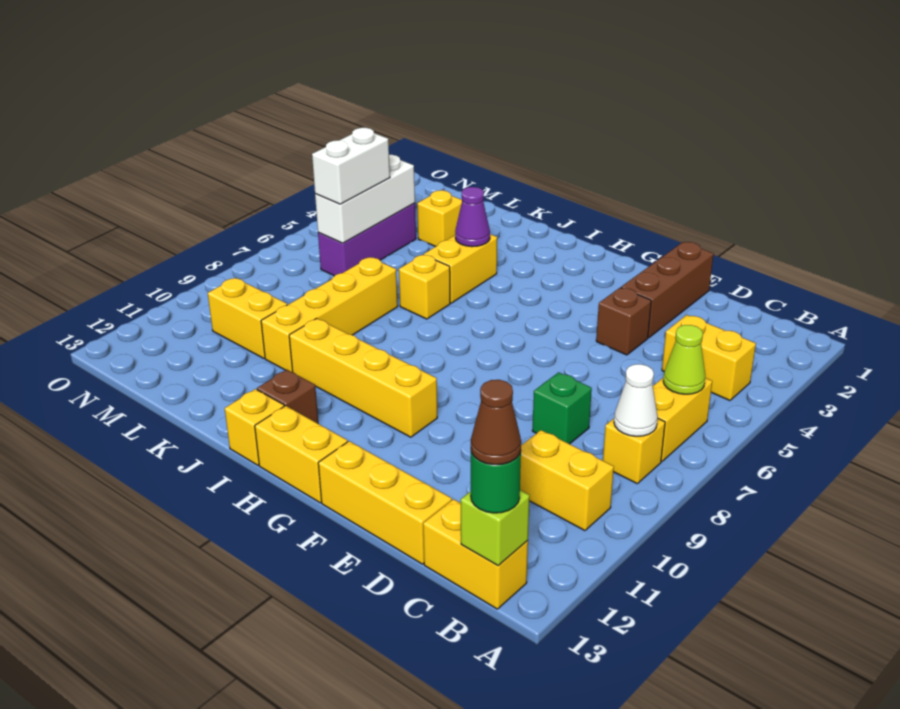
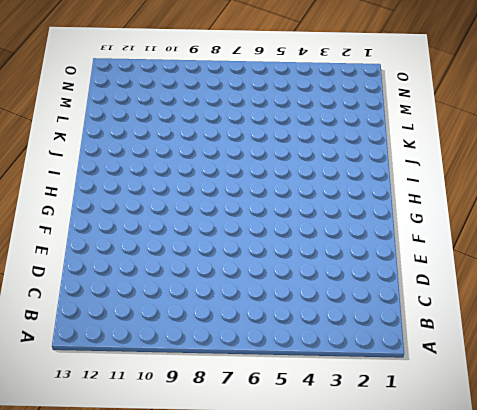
none -> yellow 1x2 brick [662,315,756,401]
none -> yellow 1x2 brick [653,377,712,462]
none -> yellow 1x1 brick [603,418,665,484]

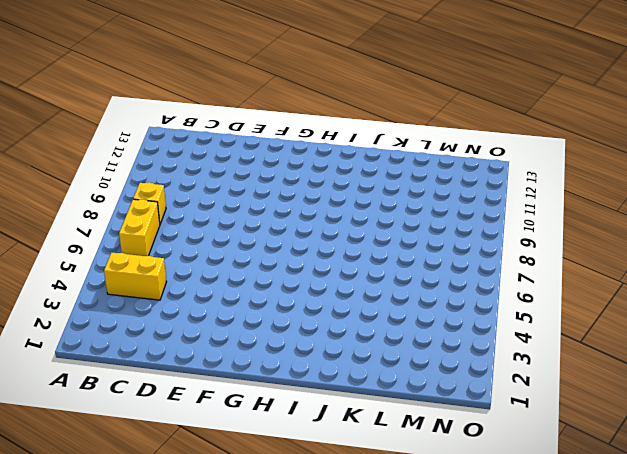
none -> yellow 1x2 brick [520,430,614,531]
none -> yellow 1x2 brick [423,499,528,609]
none -> green 1x1 brick [532,372,592,444]

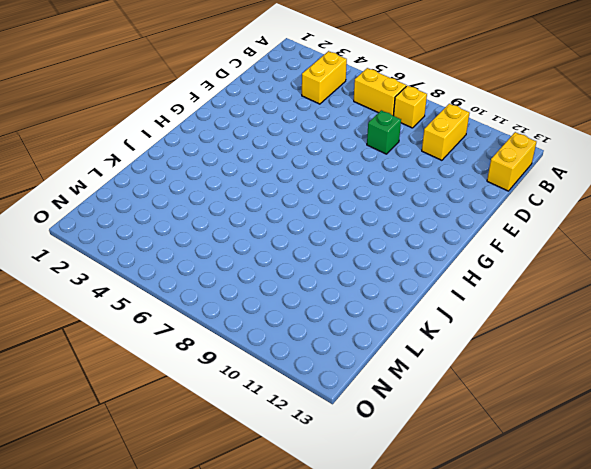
none -> yellow 1x3 brick [318,441,452,564]
none -> brown 1x3 brick [621,242,714,338]
none -> brown 1x1 brick [596,288,651,355]

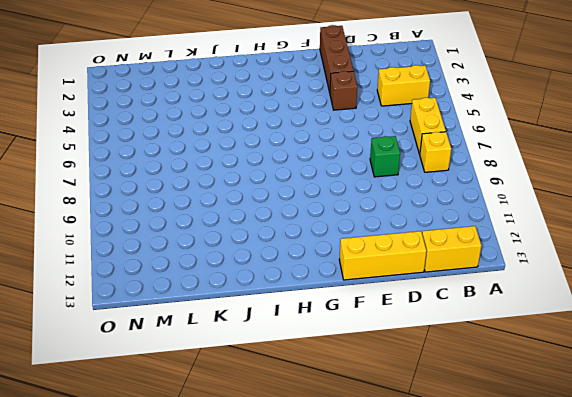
none -> yellow 1x2 brick [520,430,614,531]
none -> yellow 1x4 brick [289,318,437,437]
none -> yellow 1x2 brick [255,406,348,503]

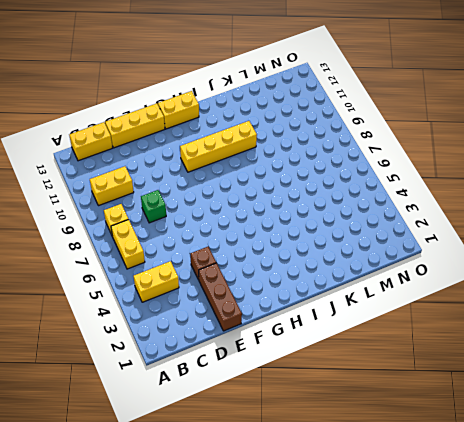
none -> brown 1x1 brick [257,370,318,423]
none -> yellow 1x1 brick [225,389,284,465]
none -> yellow 1x2 brick [424,234,497,303]

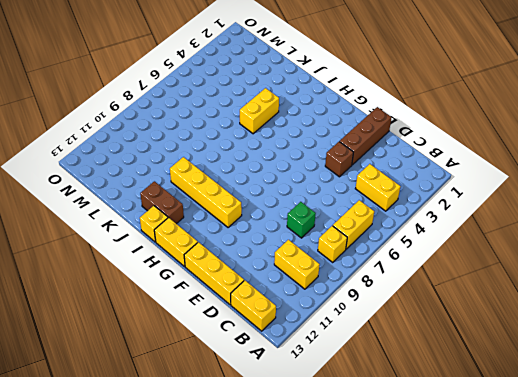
brown 1x2 brick [140,181,184,224] -> brown 1x1 brick [257,370,318,423]
none -> yellow 1x1 brick [399,255,450,319]
none -> yellow 1x4 brick [261,257,398,372]
none -> yellow 1x1 brick [417,190,462,247]

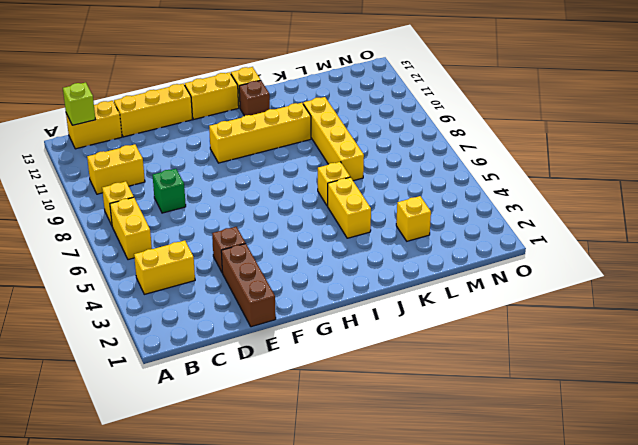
none -> yellow 1x2 brick [208,278,287,358]
none -> purple 1x3 brick [318,203,416,276]
none -> lime 1x1 cone [663,325,705,394]

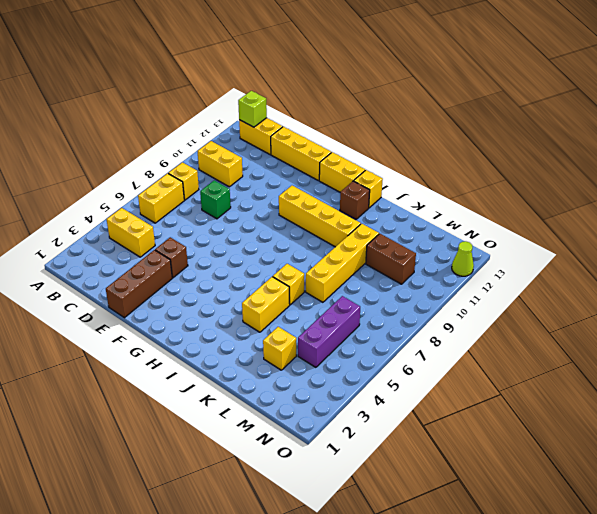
brown 1x2 brick [366,234,416,284] -> yellow 1x2 brick [208,278,287,358]
lime 1x1 cone [452,241,474,276] -> lime 1x1 cone moved to [663,325,705,394]
none -> white 1x1 cone [614,364,658,436]
none -> purple 1x1 cone [455,187,490,247]
none -> white 1x3 brick [315,155,415,243]

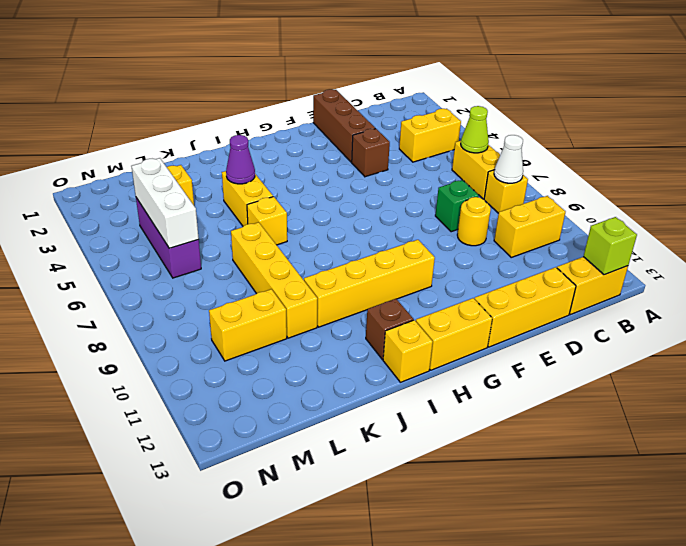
yellow 1x1 round brick [457,197,491,246] -> none
none -> green 1x1 round brick [471,451,521,513]
none -> white 1x2 brick [312,128,390,204]
none -> brown 1x1 cone [471,380,521,465]

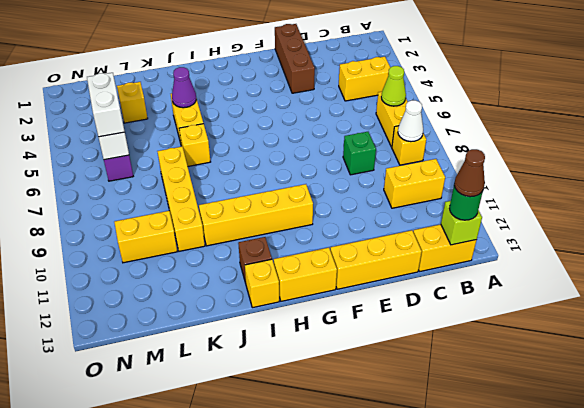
none -> brown 1x1 brick [596,288,651,355]

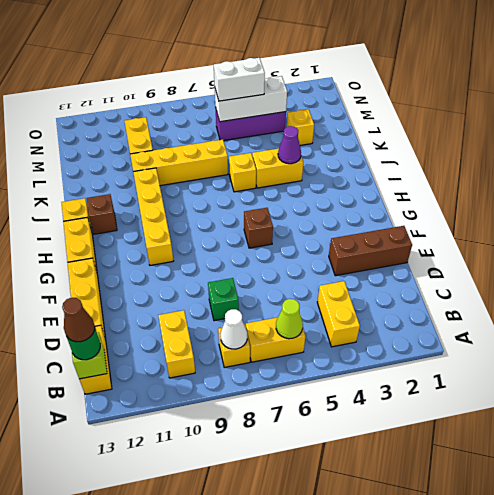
brown 1x1 brick [244,208,273,248] -> brown 1x1 brick moved to [596,288,651,355]

